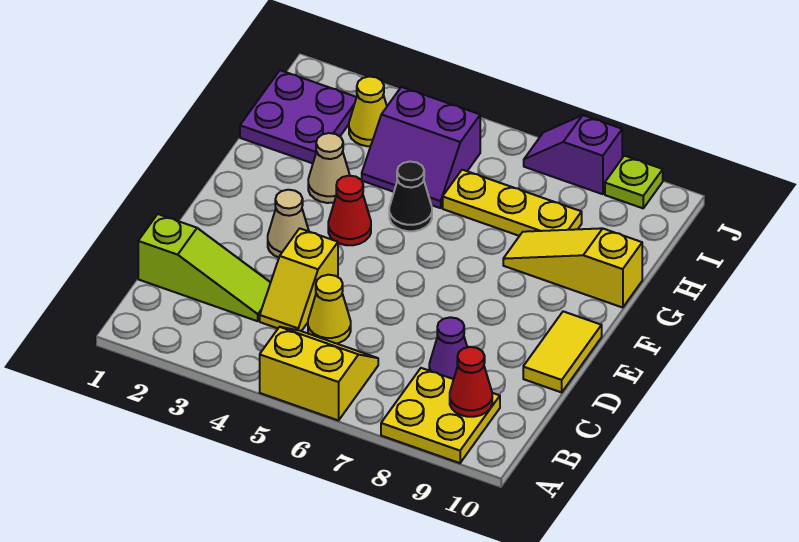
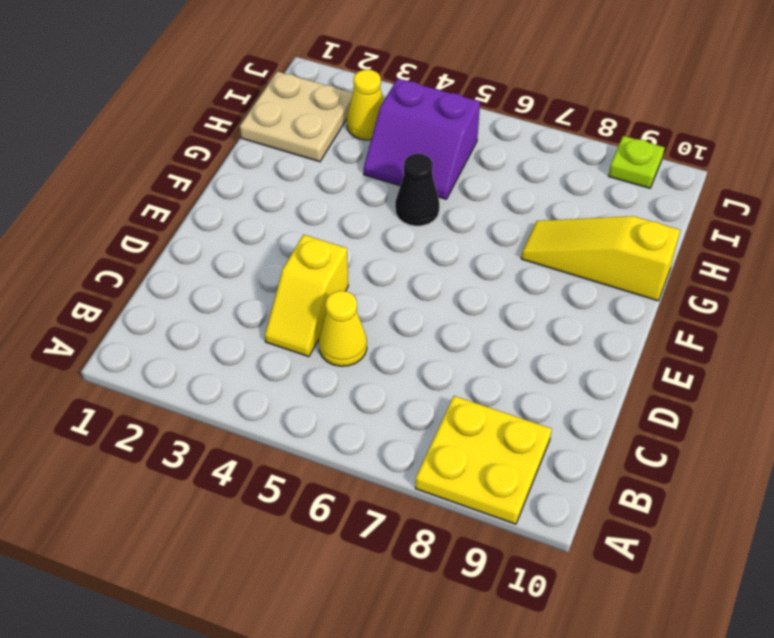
tan 2x2 plate [240,72,353,162] -> purple 2x2 plate [240,70,356,163]
none -> yellow 2x2 slope [260,327,378,420]
none -> lime 1x3 slope [138,214,271,321]
none -> purple 1x1 cone [429,317,467,379]

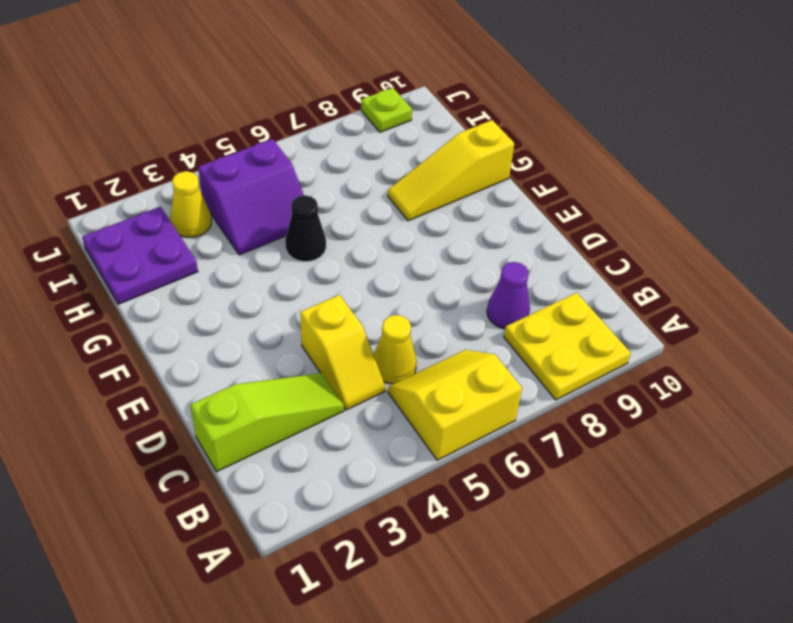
none -> yellow 1x2 tile [523,311,602,392]
none -> tan 1x1 cone [268,190,309,258]
none -> red 1x1 cone [328,176,371,245]

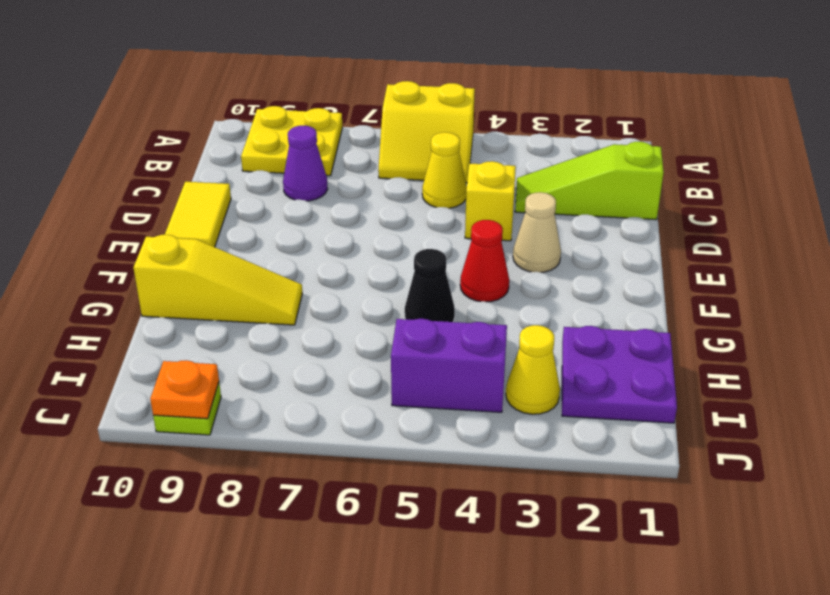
orange 1x1 plate [150,360,219,419] -> none
none -> tan 1x1 cone [308,133,350,203]
none -> yellow 1x3 plate [443,170,582,236]
none -> purple 1x2 slope [524,115,622,194]

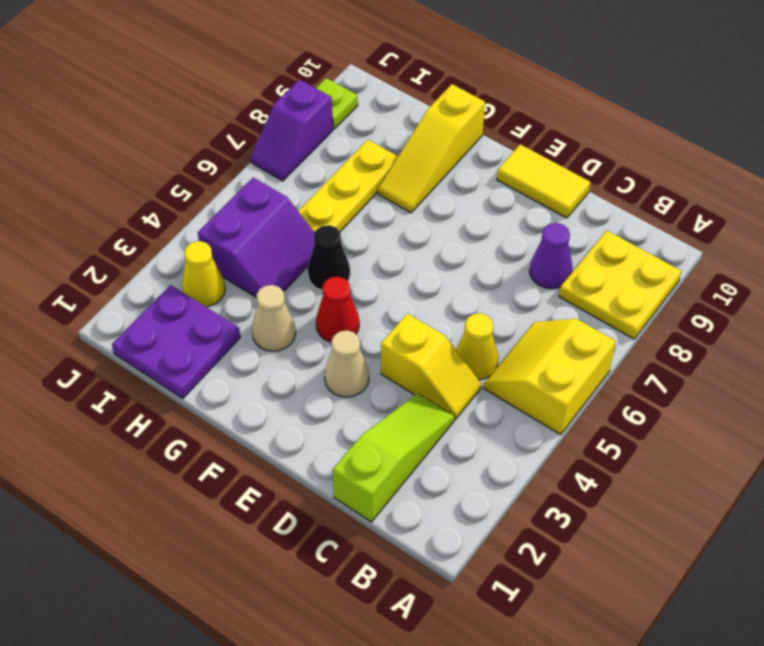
none -> red 1x1 cone [450,347,492,417]

